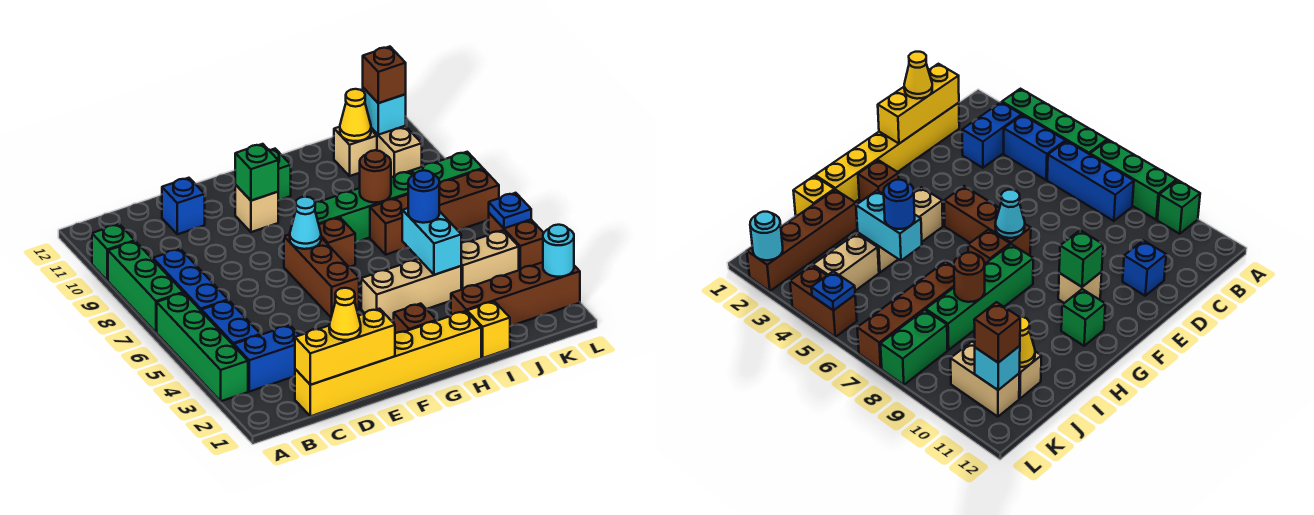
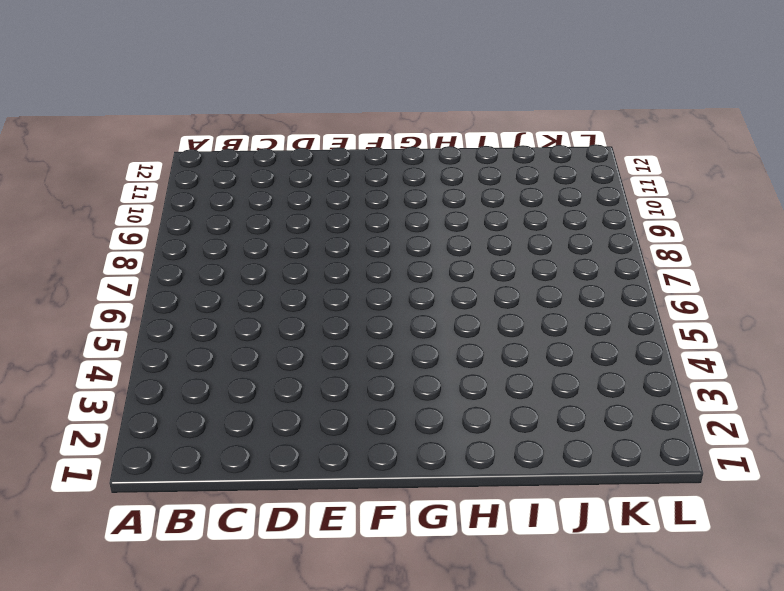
none -> green 1x4 brick [157,293,248,401]
none -> green 1x3 brick [108,241,183,332]
none -> green 1x1 brick [92,224,135,281]
none -> blue 1x2 brick [234,325,299,392]

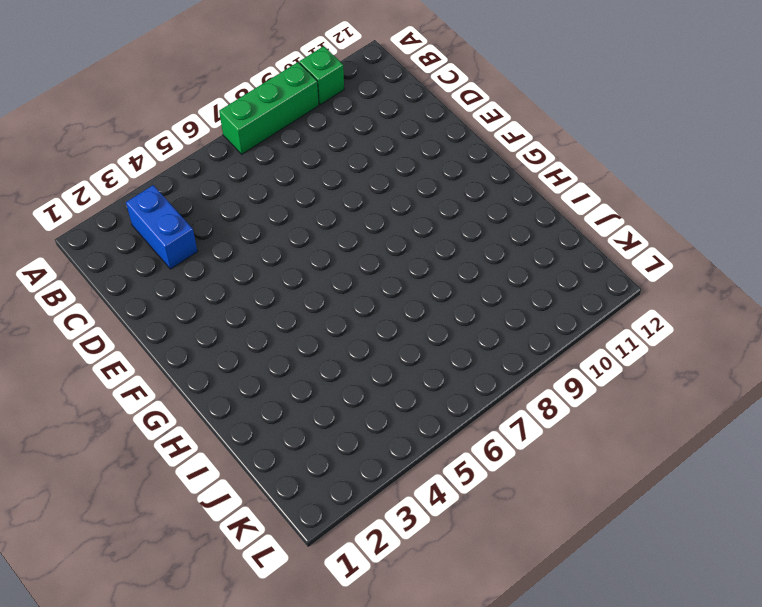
none -> green 1x4 brick [157,293,248,401]
none -> blue 1x2 brick [202,300,260,345]
none -> blue 1x3 brick [153,249,228,311]
none -> yellow 1x6 brick [295,311,481,416]

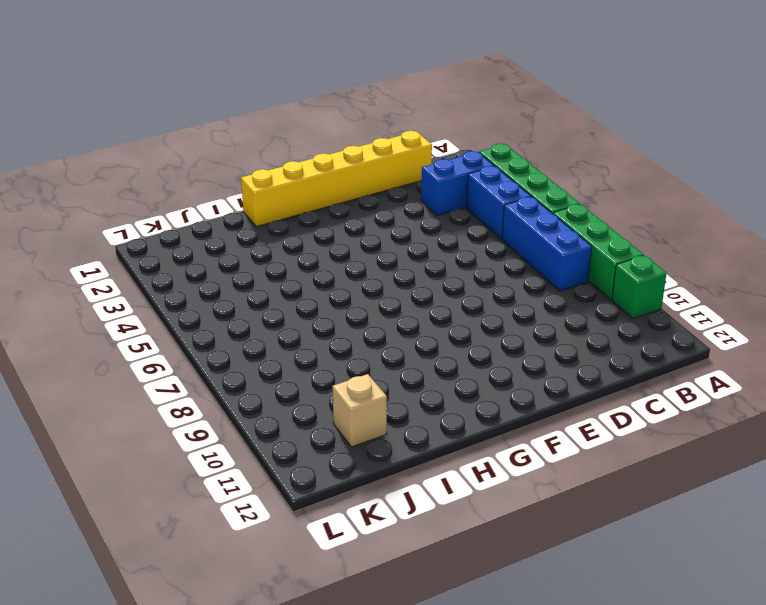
none -> blue 1x1 brick [162,178,205,234]
none -> brown 1x3 brick [284,234,359,317]
none -> tan 1x1 brick [235,185,278,232]
none -> brown 1x1 brick [394,304,436,334]

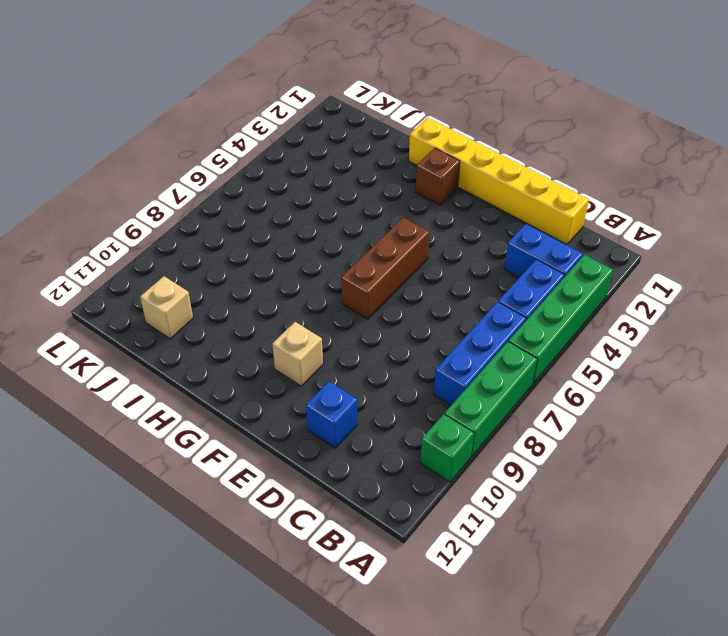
none -> tan 1x3 brick [361,259,461,321]
none -> brown 1x1 brick [319,218,356,267]
none -> green 1x4 brick [315,171,413,242]
none -> green 1x1 brick [269,149,291,200]

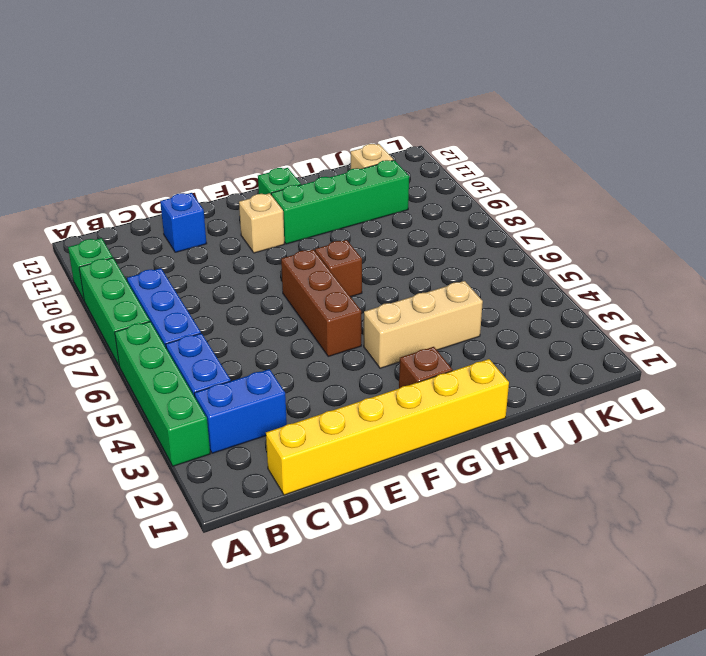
green 1x4 brick [271,160,409,244] -> green 1x4 brick moved to [315,171,413,242]
none -> yellow 1x1 brick [467,301,510,358]
none -> brown 1x4 brick [451,262,580,326]
none -> brown 1x4 brick [370,169,499,255]
none -> tan 1x2 brick [461,230,519,290]

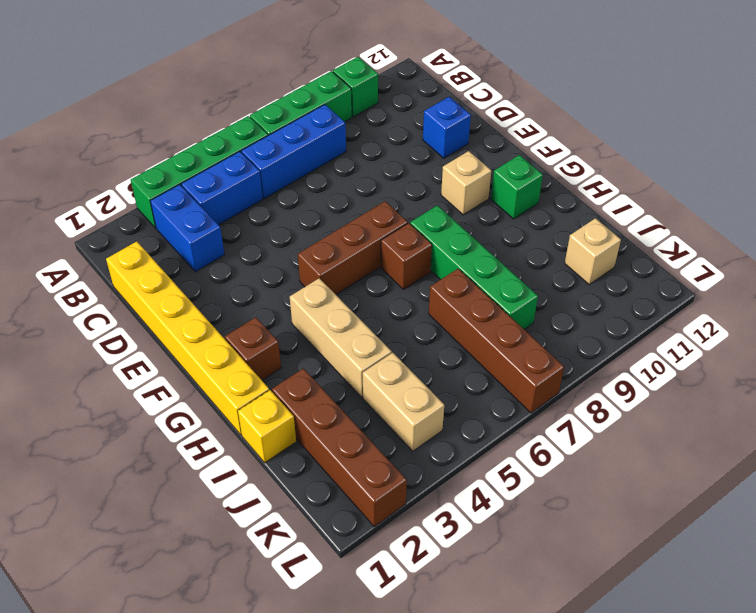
none -> green 1x2 brick [411,152,483,184]
none -> tan 1x2 brick [371,126,422,177]
none -> brown 1x2 brick [489,213,544,270]
none -> yellow 1x3 brick [295,309,395,385]

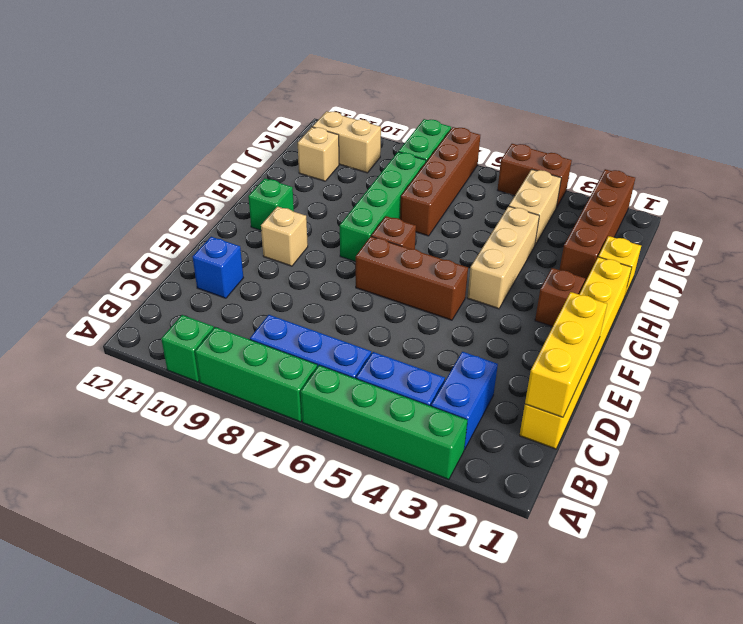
none -> cyan 1x1 cone [290,197,321,249]
none -> green 1x1 brick [235,144,278,201]
none -> cyan 1x2 brick [402,208,461,275]
none -> brown 1x1 round brick [360,150,391,203]

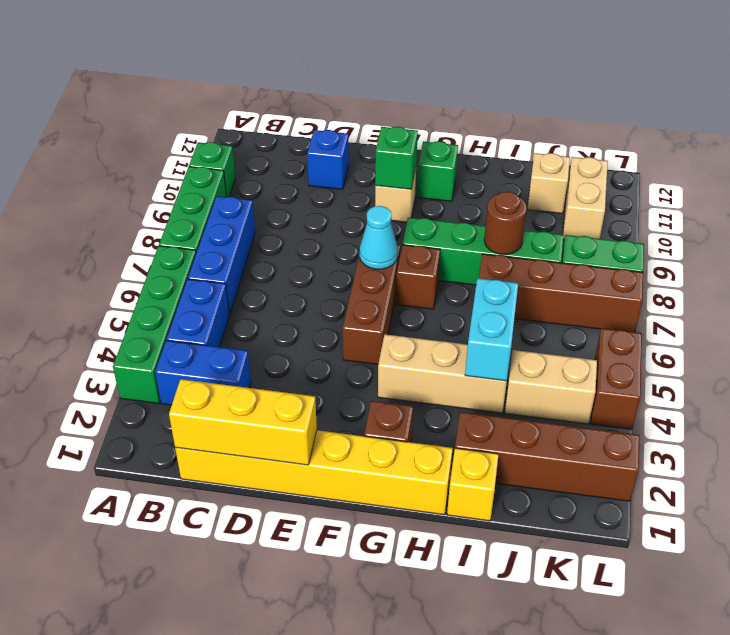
none -> yellow 1x1 cone [340,89,371,141]
none -> cyan 1x1 brick [363,88,406,135]
none -> cyan 1x1 round brick [543,225,574,277]
none -> blue 1x1 plate [489,193,531,228]

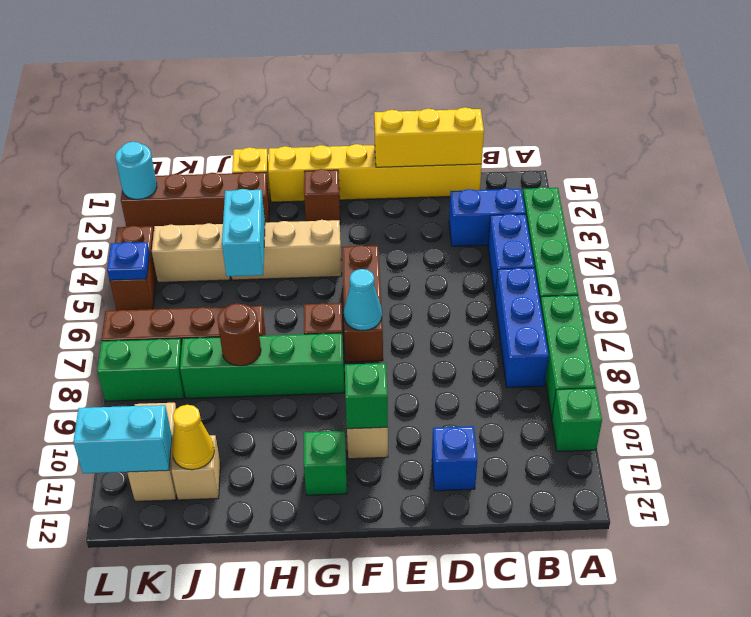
cyan 1x2 brick [73,405,172,473] -> cyan 1x1 brick [363,88,406,135]
none -> yellow 1x1 cone [329,288,361,340]
none -> blue 1x1 round brick [408,170,439,223]
none -> brown 1x1 brick [363,47,406,103]

